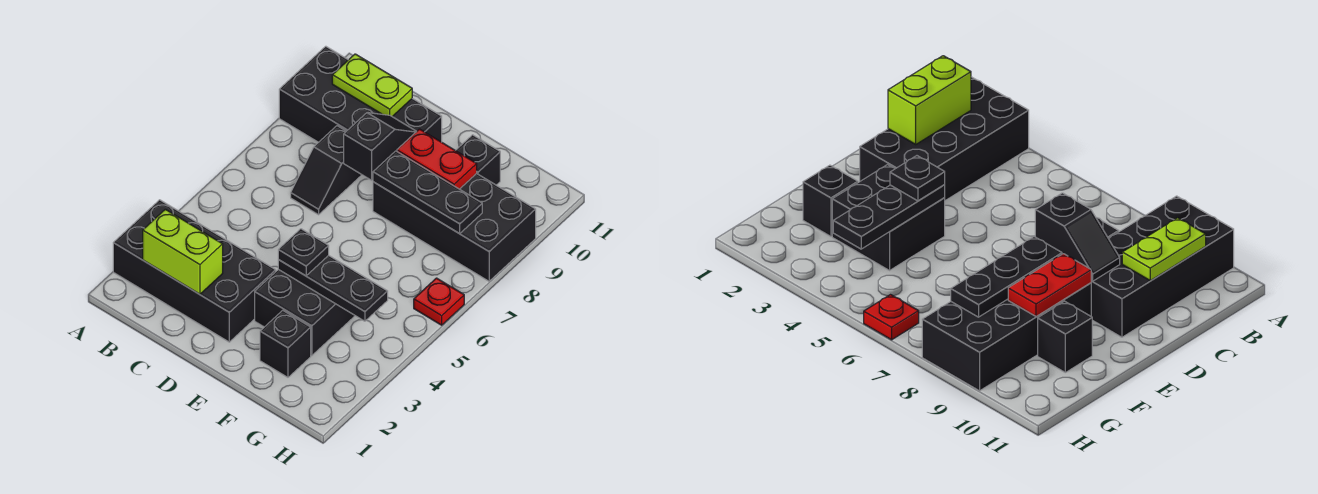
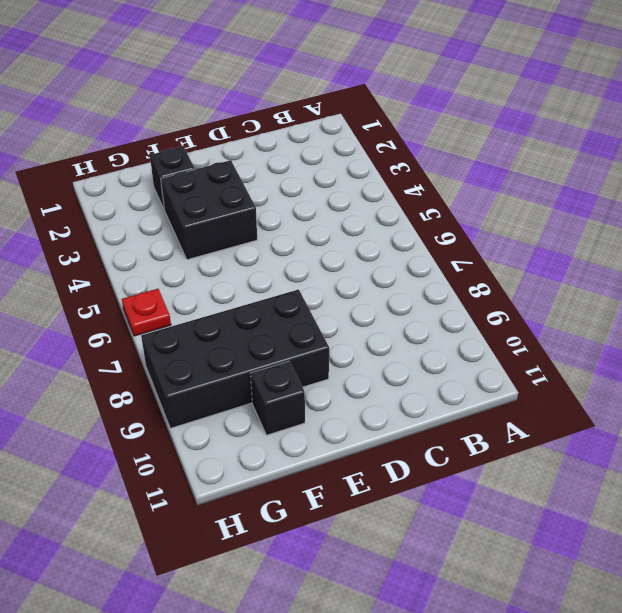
none -> black 2x4 brick [113,200,276,342]
none -> black 2x4 brick [279,46,442,142]
none -> black 1x2 slope [291,126,362,215]

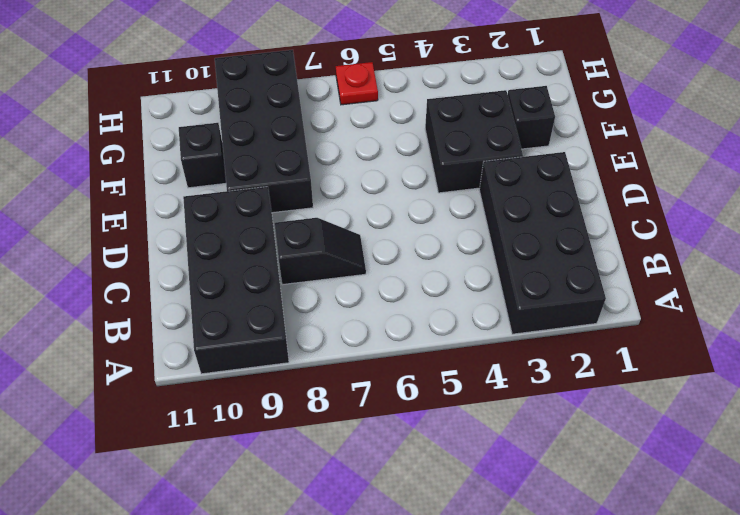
none -> lime 1x2 brick [143,209,223,294]
none -> lime 1x2 plate [332,54,412,117]
none -> black 1x2 slope [344,113,417,180]

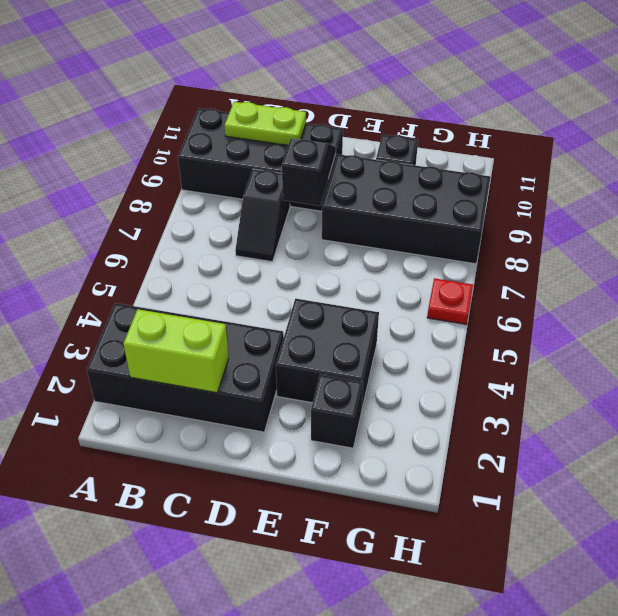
none -> black 1x3 plate [278,255,388,321]
none -> black 1x3 plate [373,151,482,234]
none -> red 1x2 plate [397,129,477,189]

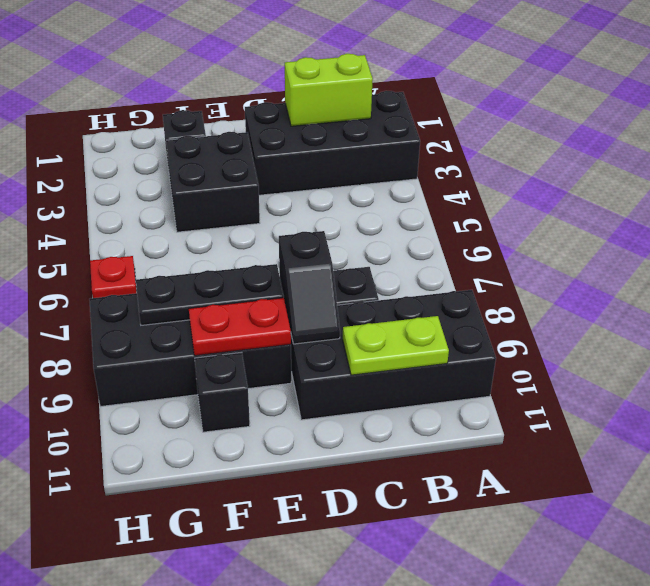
none -> black 1x3 plate [278,255,388,321]
none -> black 1x1 plate [278,229,329,276]

